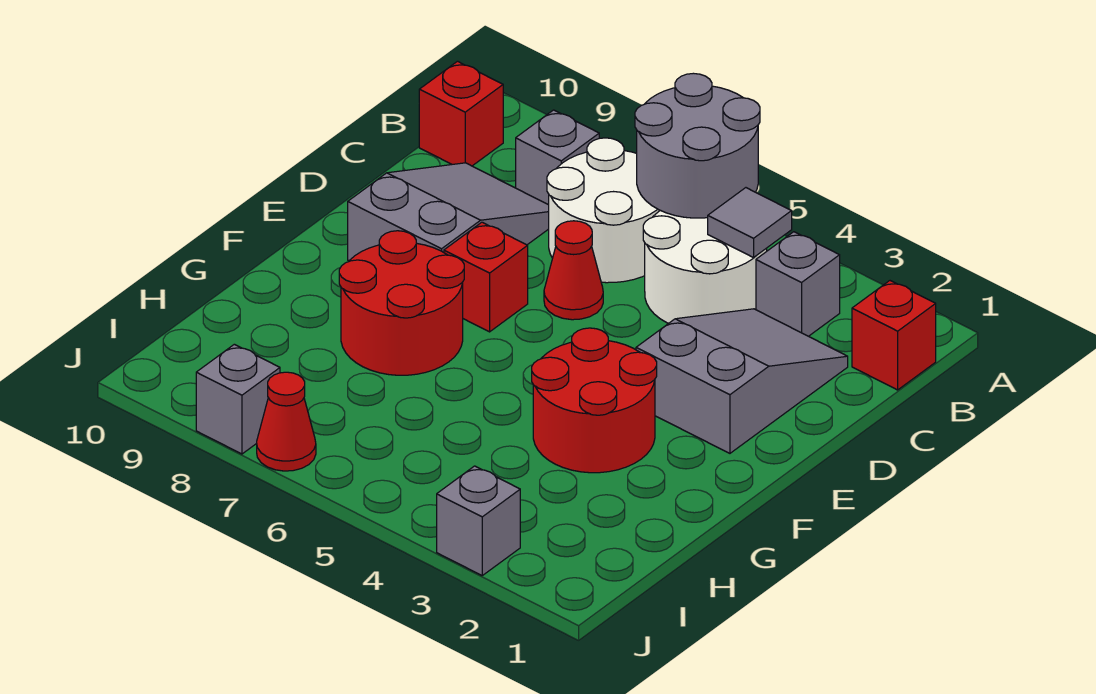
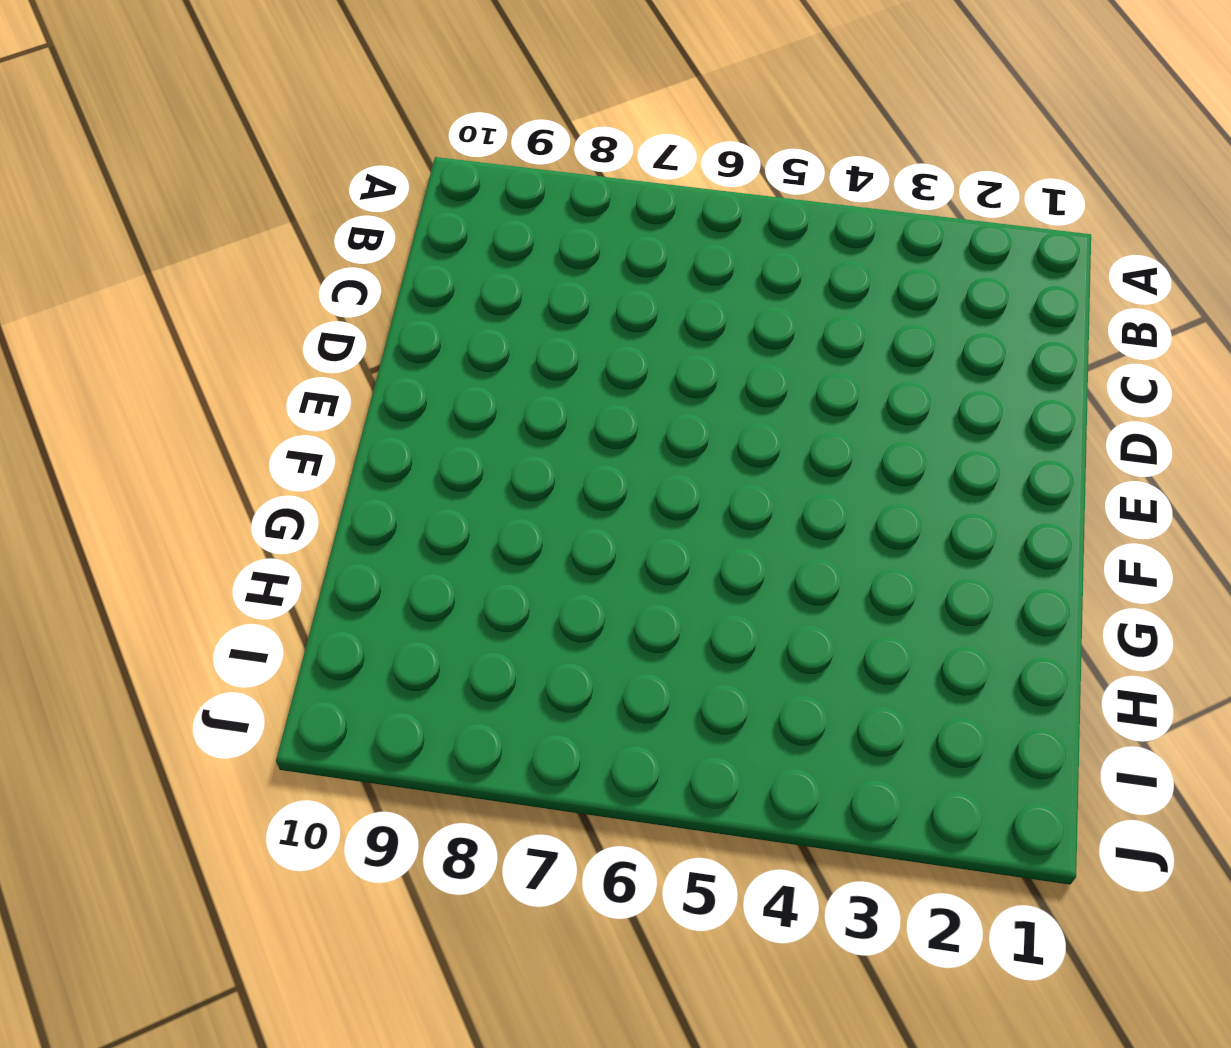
none -> red 1x1 brick [852,281,936,390]
none -> grey 1x1 brick [756,232,840,336]
none -> white 2x2 round brick [643,210,767,323]

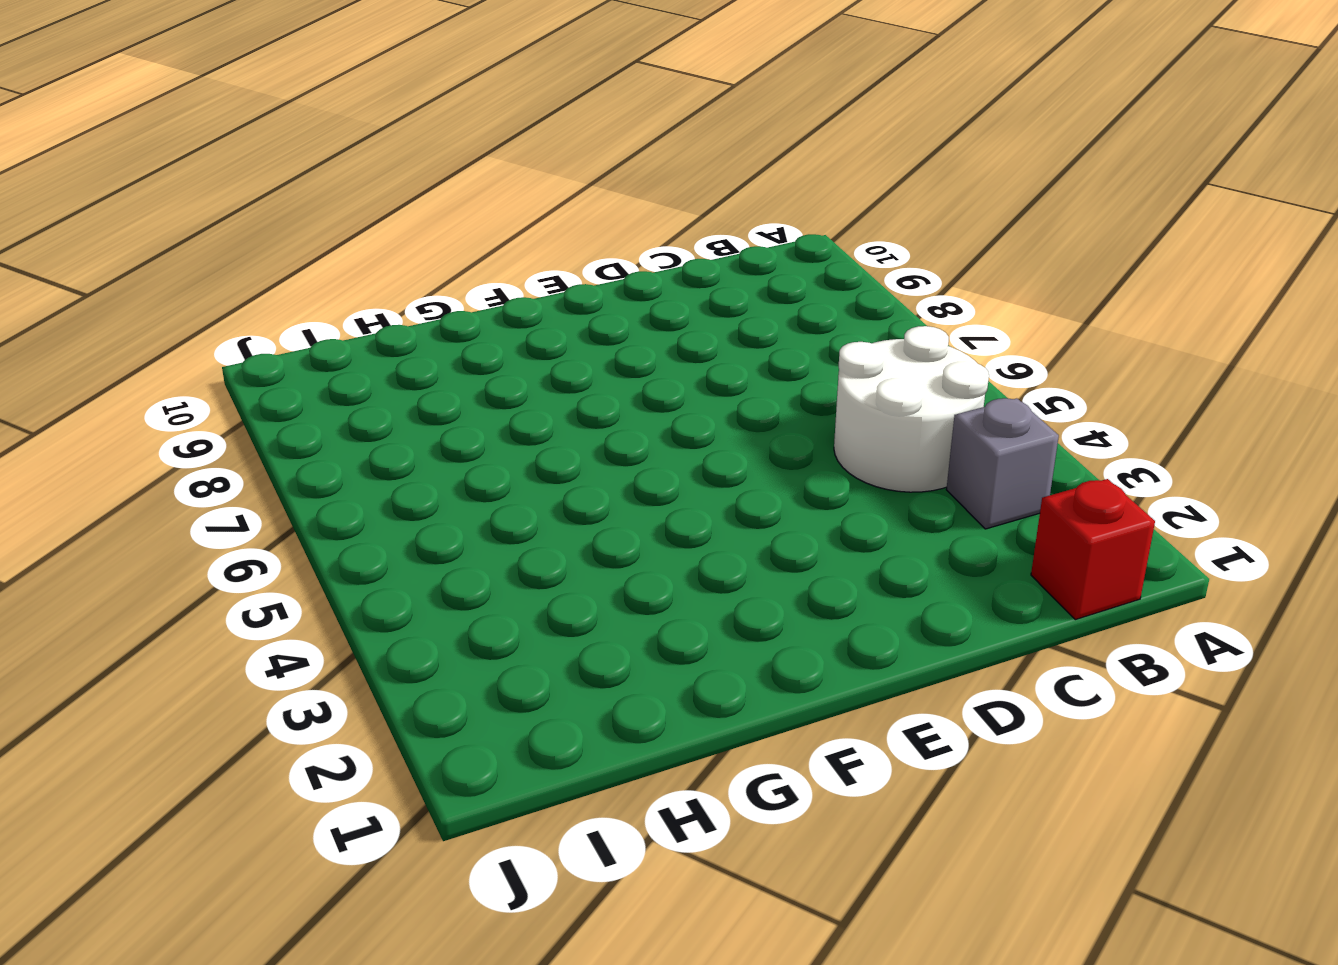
none -> white 2x2 round brick [547,138,660,283]
none -> grey 1x1 brick [516,110,599,205]
none -> red 1x1 brick [419,61,503,166]

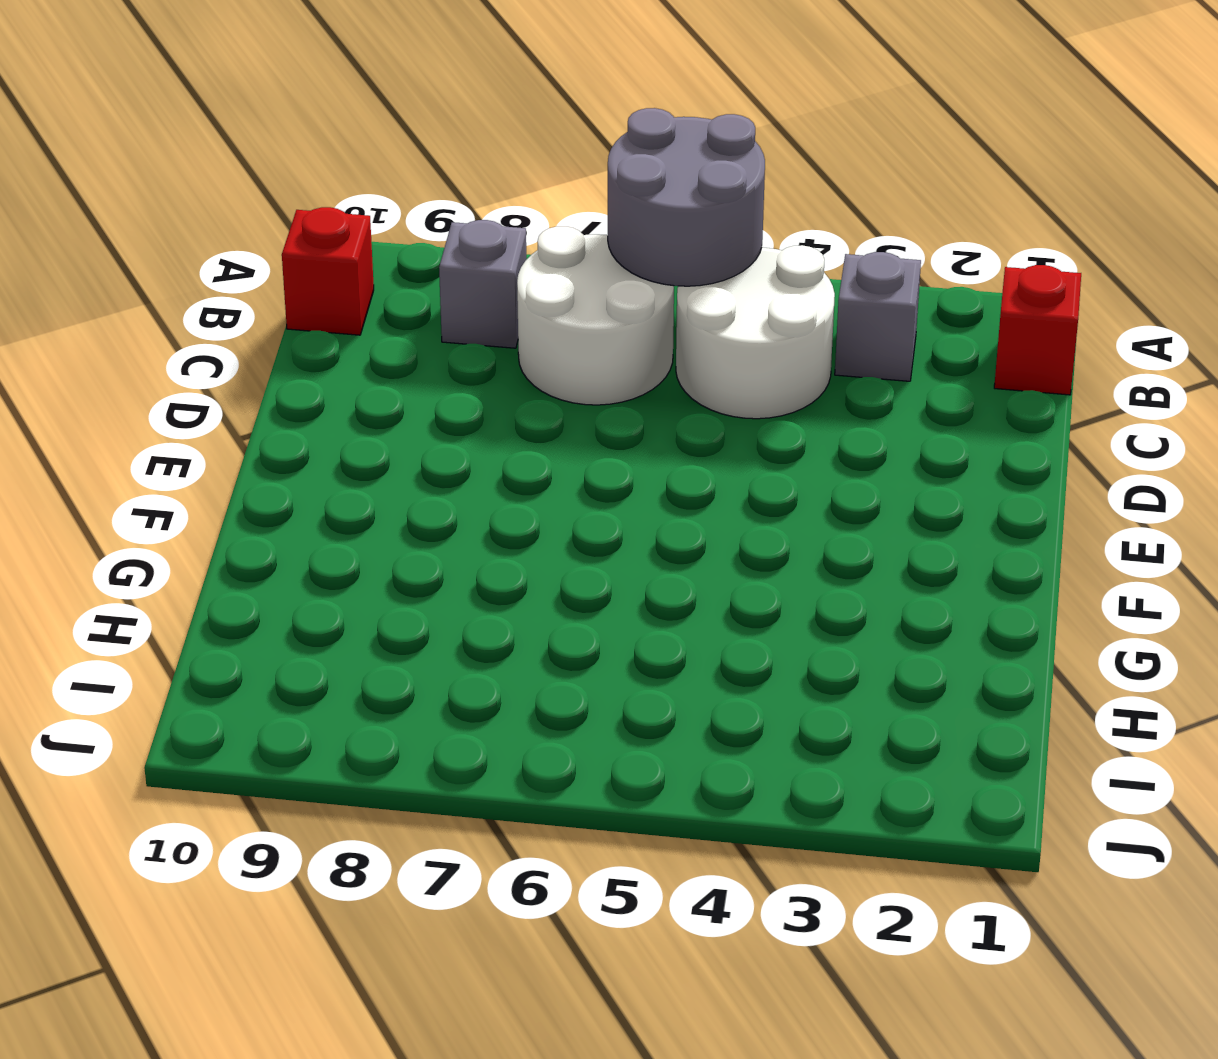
none -> grey 2x3 slope [636,309,848,453]
none -> grey 2x3 slope [348,163,549,261]
none -> red 1x1 cone [544,221,603,320]

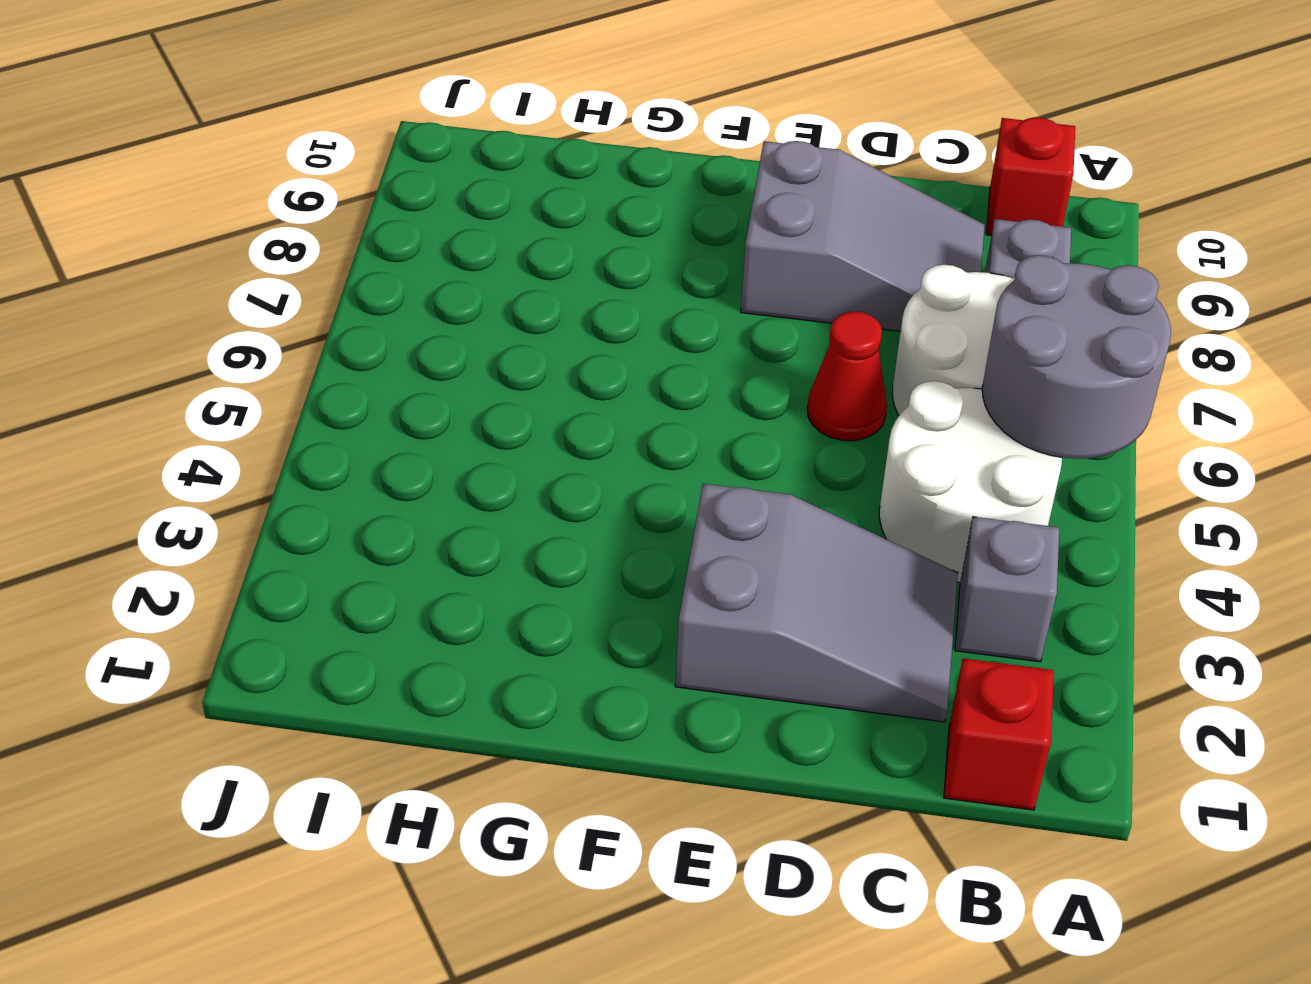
none -> red 1x1 brick [444,222,528,332]
none -> red 2x2 round brick [532,328,657,473]
none -> red 2x2 round brick [339,231,464,375]

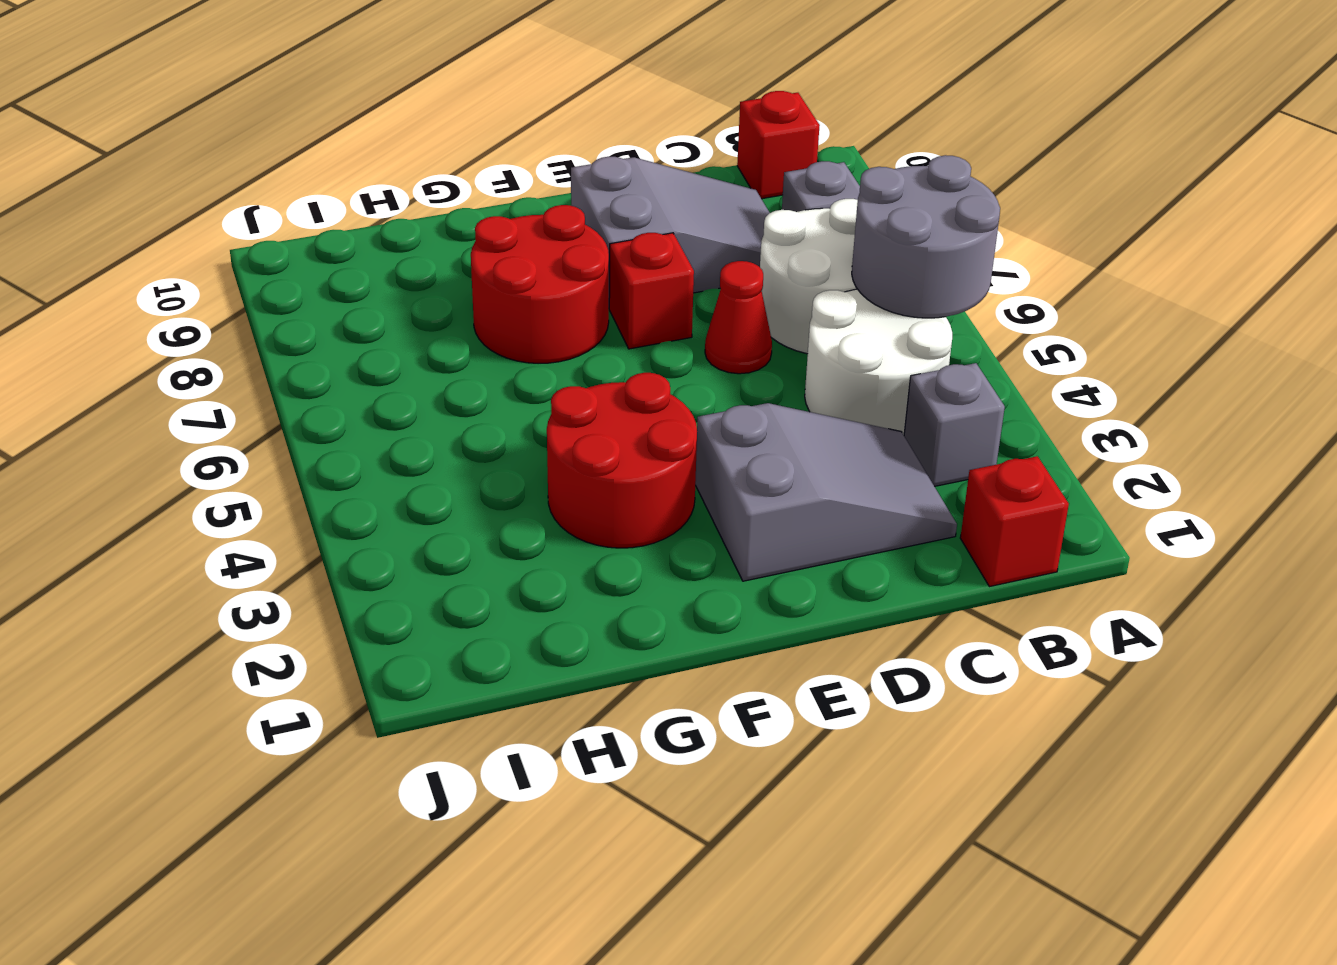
none -> grey 1x1 brick [437,466,520,575]
none -> red 1x1 cone [257,372,316,471]
none -> grey 1x1 brick [196,344,280,454]

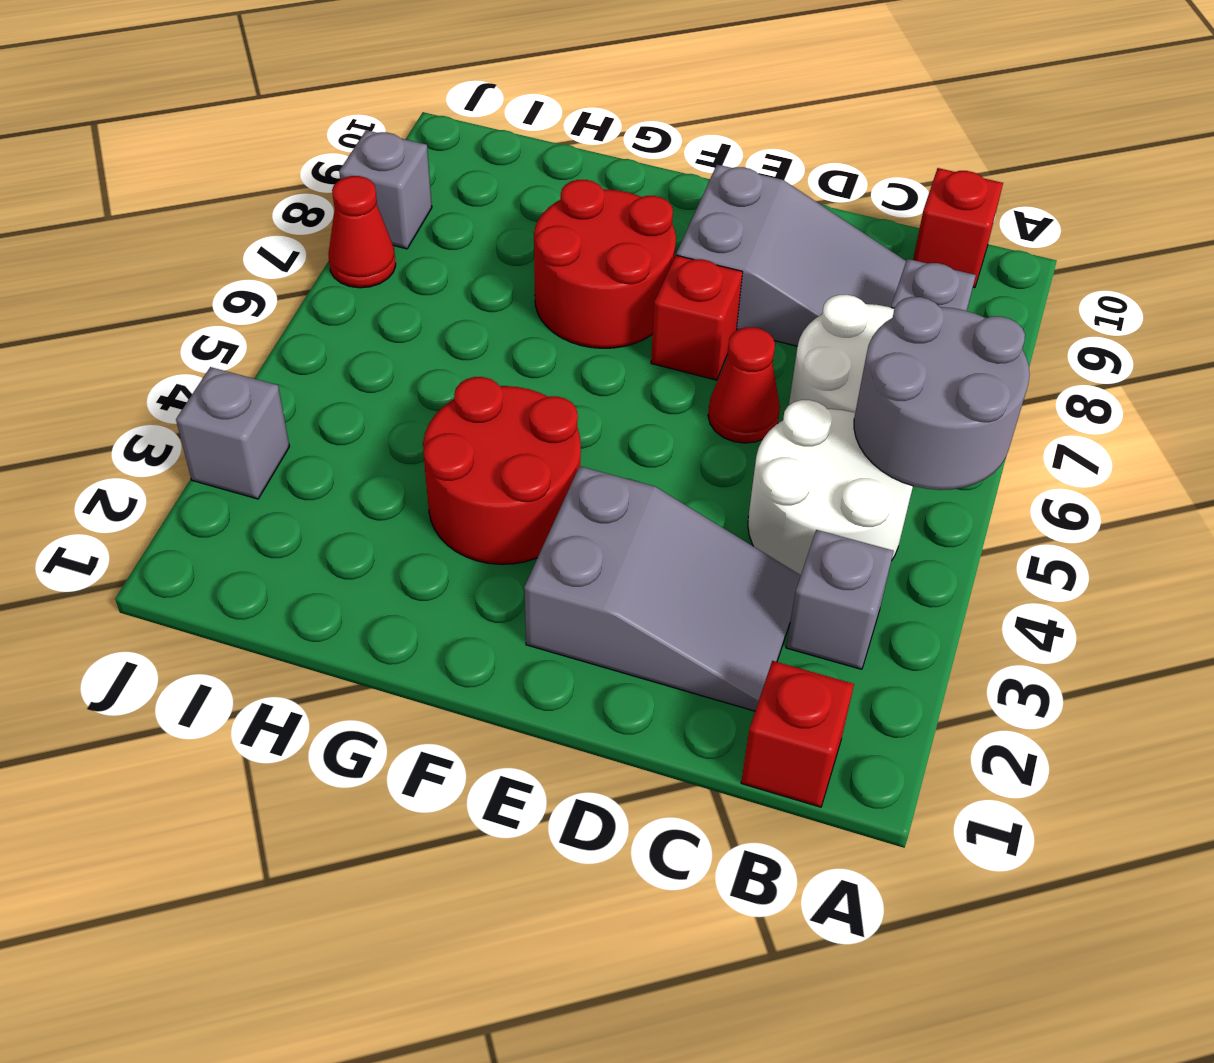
none -> grey 1x1 tile [708,188,792,258]

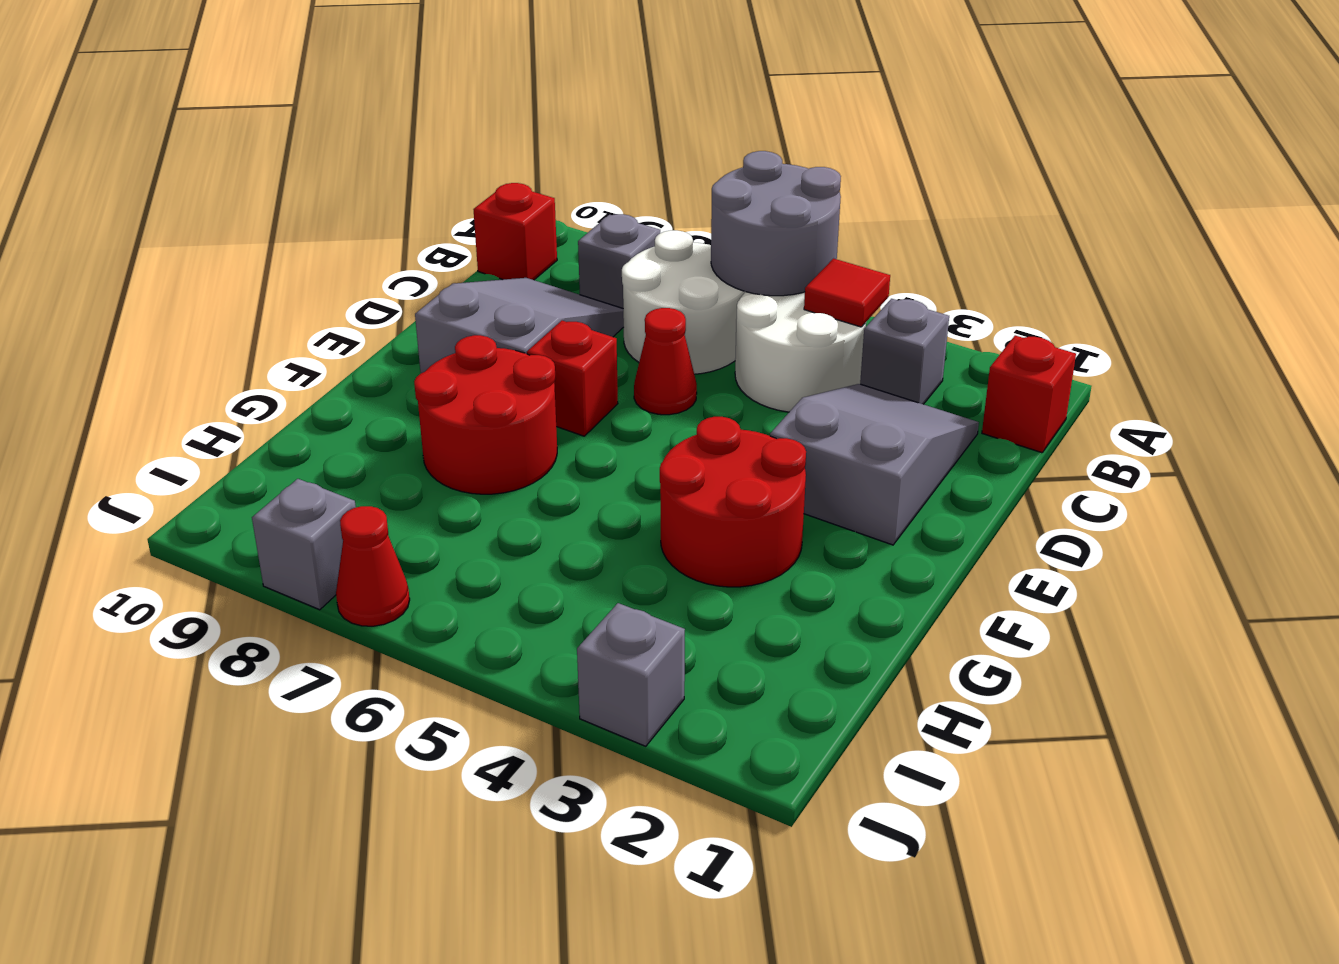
red 1x1 tile [804,259,890,327] -> grey 1x1 tile [708,188,792,258]

